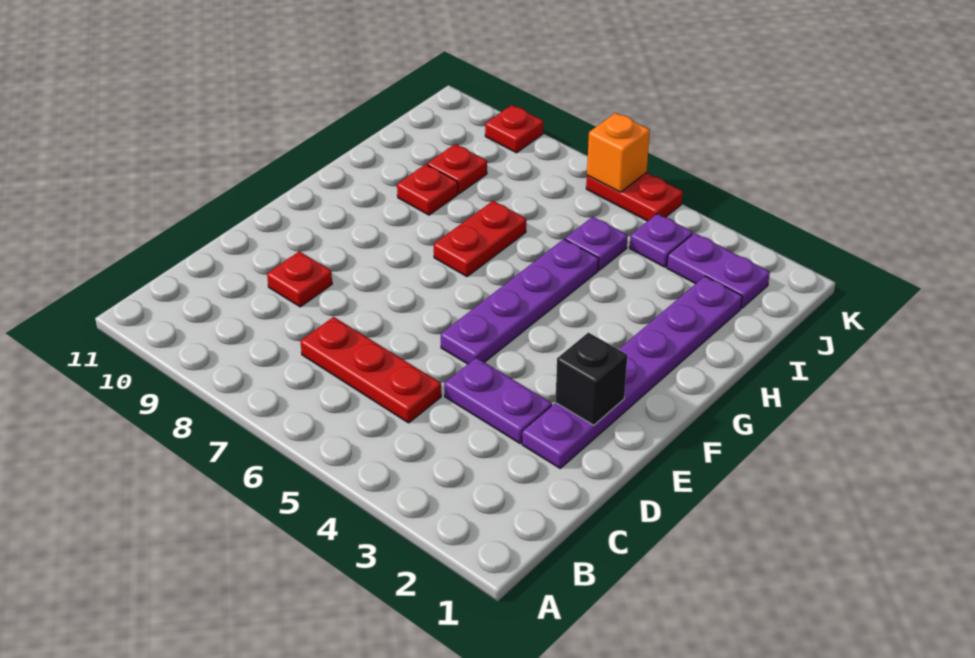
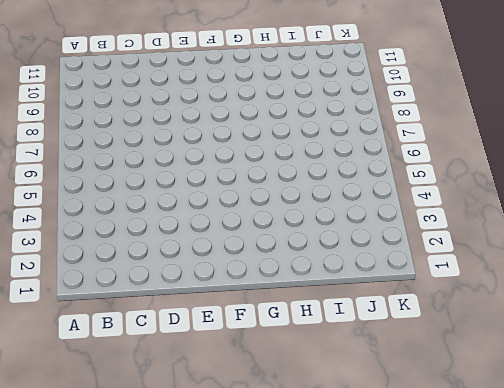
none -> red 1x3 plate [300,317,441,423]
none -> purple 1x6 plate [522,276,742,468]
none -> purple 1x2 plate [444,358,552,443]

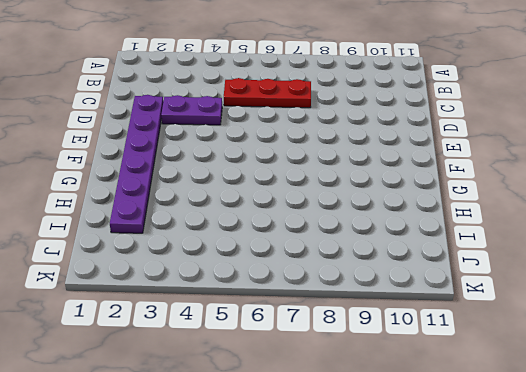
none -> red 1x1 plate [267,251,332,307]
none -> purple 1x4 plate [441,239,599,364]
none -> red 1x2 plate [434,201,526,277]

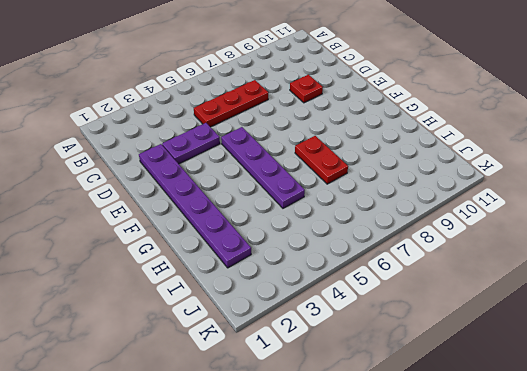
none -> red 1x1 plate [397,164,458,215]
none -> purple 1x1 plate [565,217,627,270]
none -> red 1x1 plate [427,144,487,194]

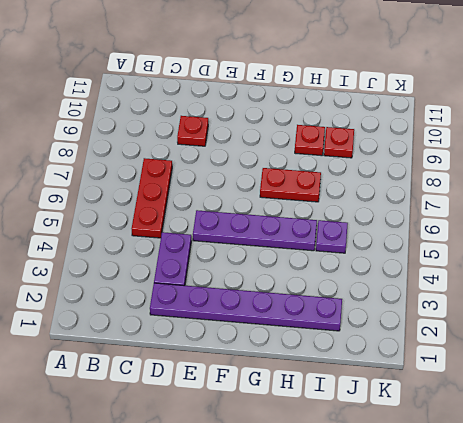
none -> purple 1x2 plate [667,233,770,308]
none -> purple 1x1 plate [630,214,693,267]
none -> red 1x2 plate [586,173,683,221]

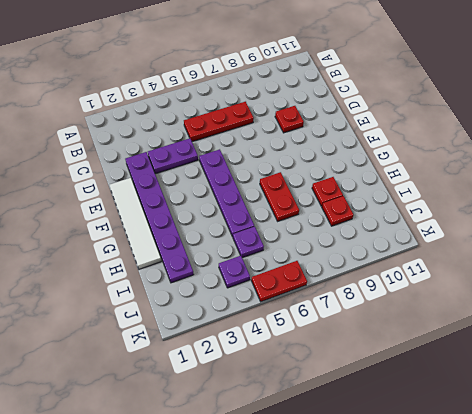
white 1x4 tile [109,178,161,269] -> none
none -> purple 1x2 plate [667,233,770,308]
none -> red 1x1 plate [485,105,543,153]
none -> black 1x1 brick [555,333,627,425]

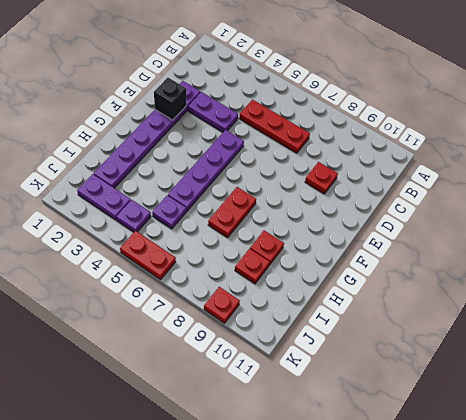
none -> orange 1x1 brick [587,113,650,192]

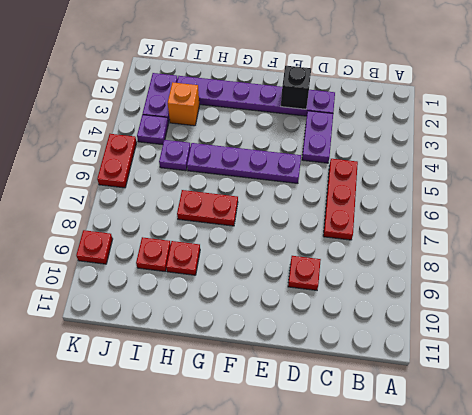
orange 1x1 brick [168,82,199,126] -> orange 1x1 brick moved to [587,113,650,192]

